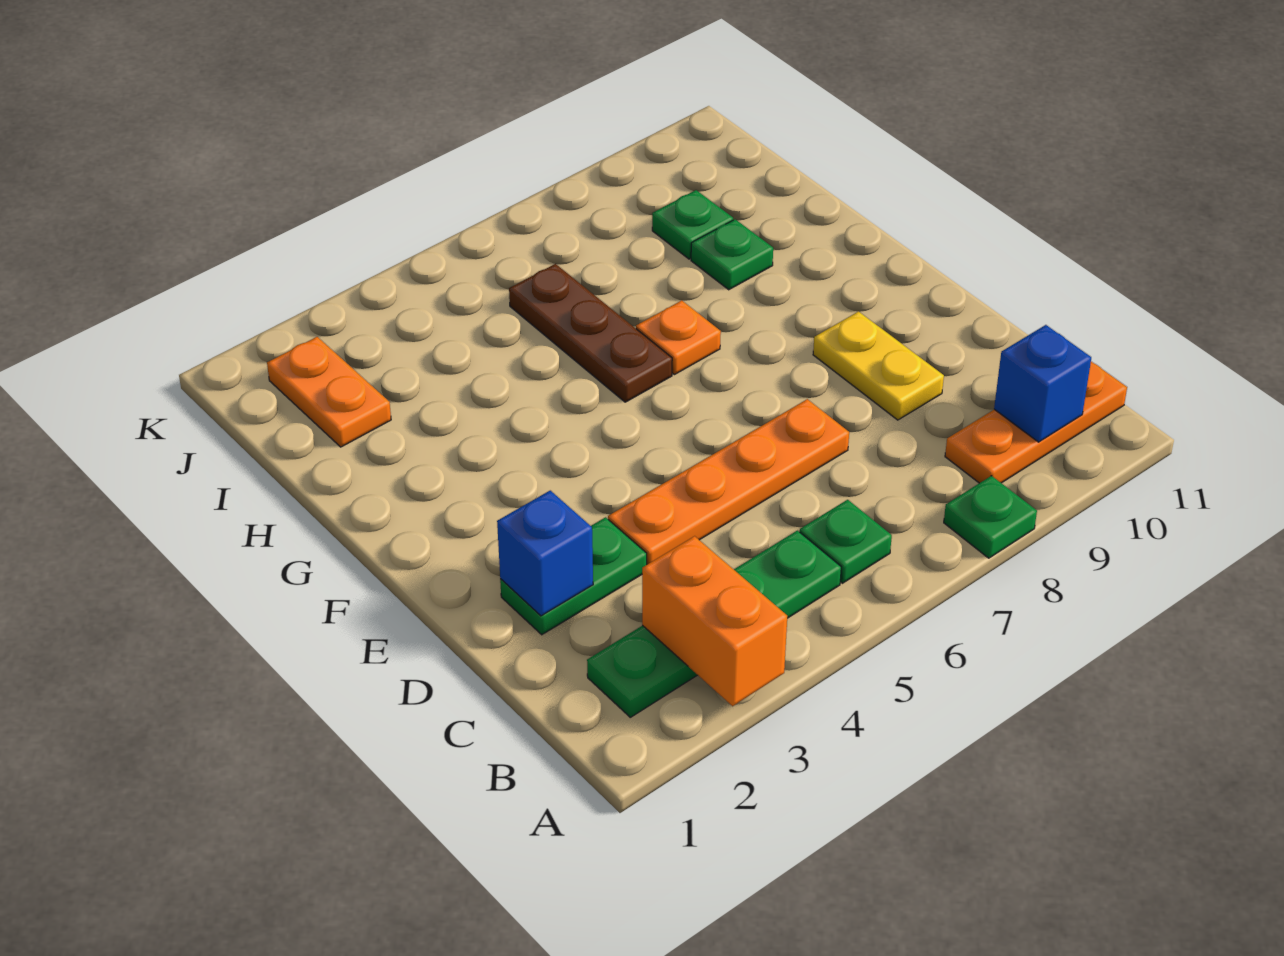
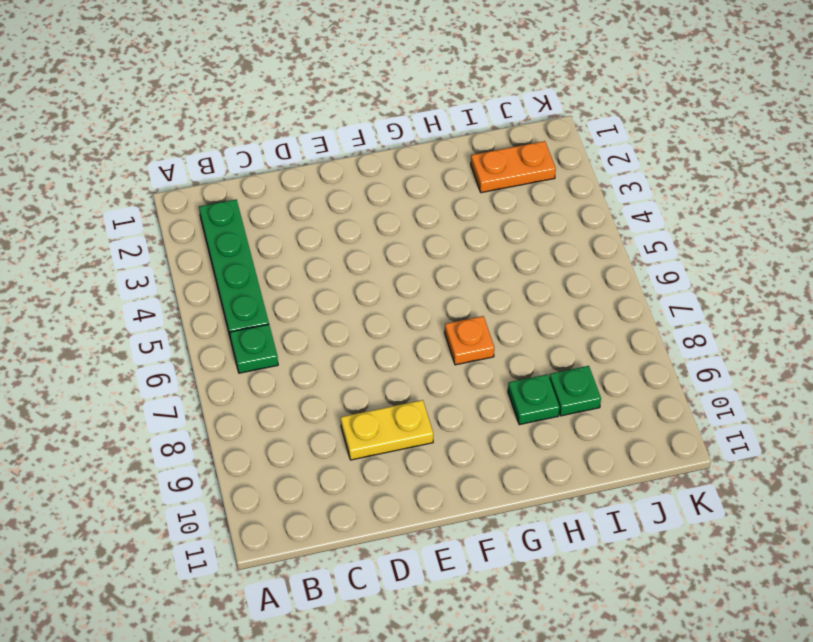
none -> green 1x1 plate [944,476,1037,558]
none -> orange 1x3 plate [945,362,1127,483]
none -> green 1x2 plate [500,517,647,635]

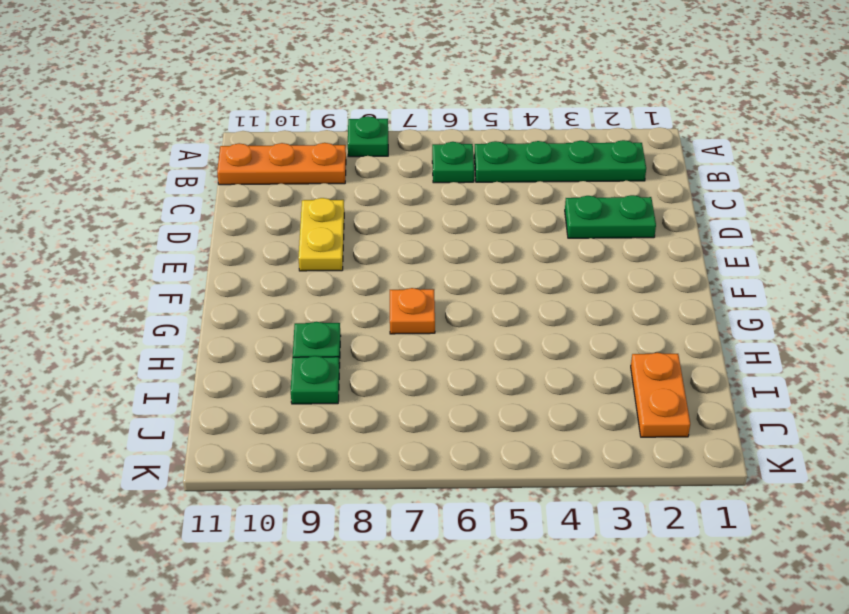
none -> orange 1x4 plate [608,399,849,564]
none -> brown 1x3 plate [509,264,672,402]
none -> orange 1x2 brick [642,536,787,706]

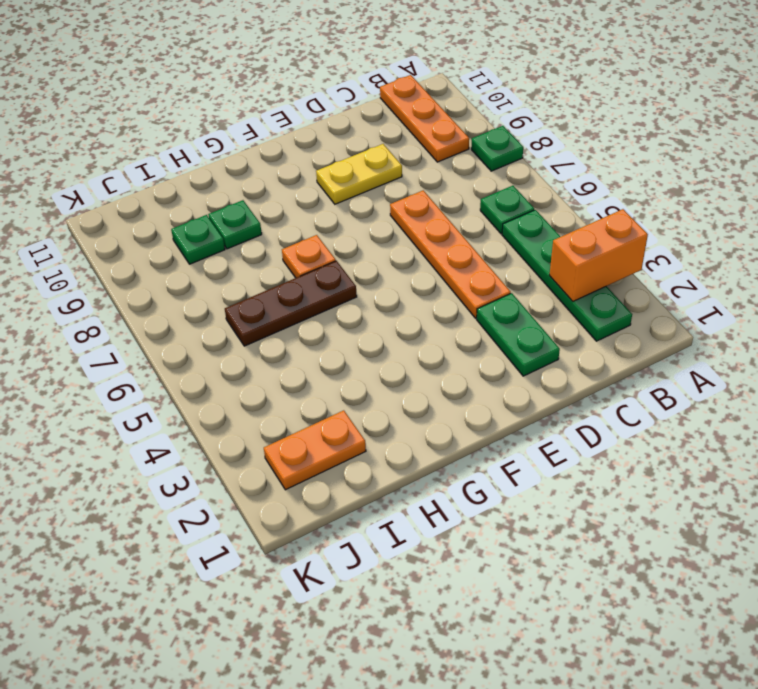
none -> blue 1x1 brick [994,325,1091,442]
none -> blue 1x1 brick [497,491,593,616]

